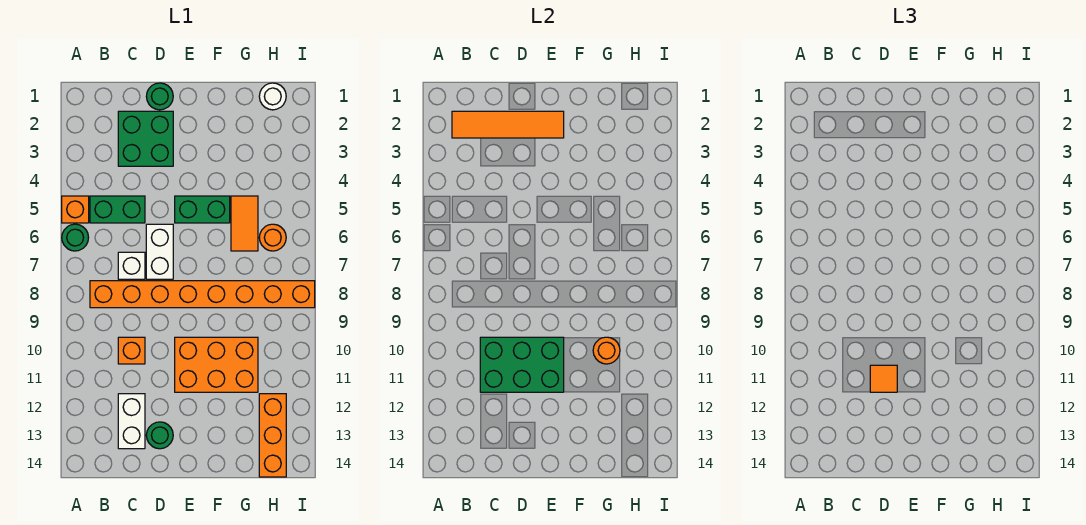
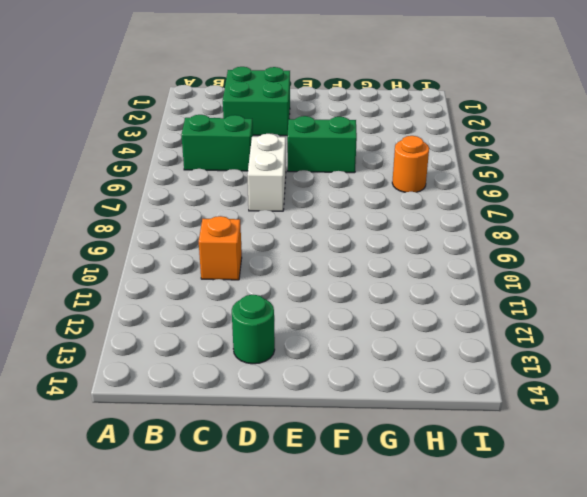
none -> orange 1x1 brick [62,196,89,223]
none -> green 1x1 round brick [62,224,89,251]
none -> orange 1x8 brick [90,281,315,308]

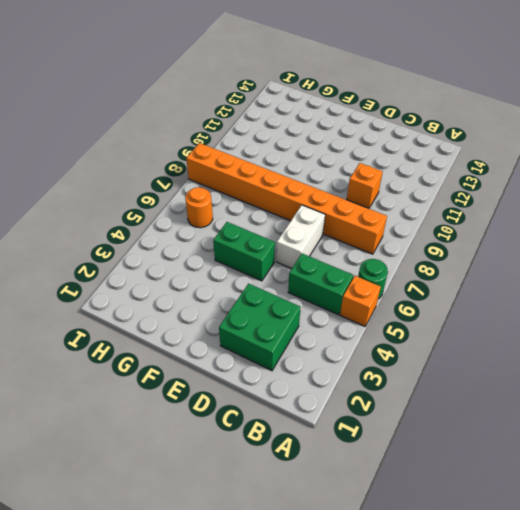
none -> white 1x1 brick [118,252,145,279]
none -> white 1x2 brick [118,394,145,449]
none -> green 1x1 round brick [146,83,173,110]

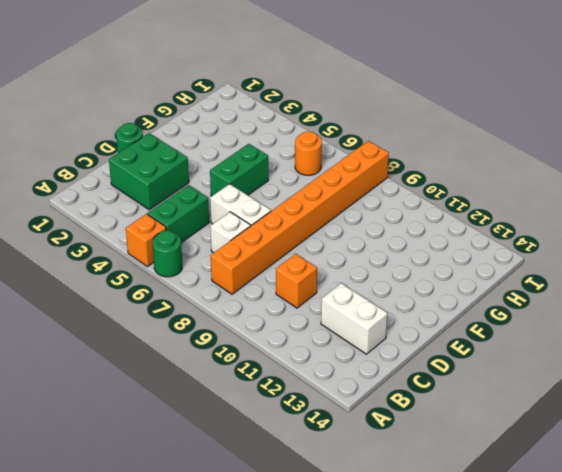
none -> green 1x1 round brick [146,422,173,449]
none -> orange 2x3 brick [175,337,258,392]
none -> orange 1x2 tile [231,196,258,251]

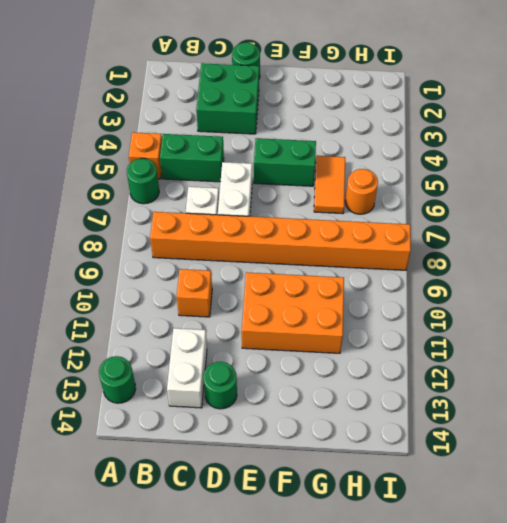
green 1x1 round brick [99,356,136,403] -> none
none -> white 1x1 round brick [259,83,286,110]
none -> orange 1x3 brick [259,394,286,477]
none -> orange 1x4 tile [452,111,564,138]

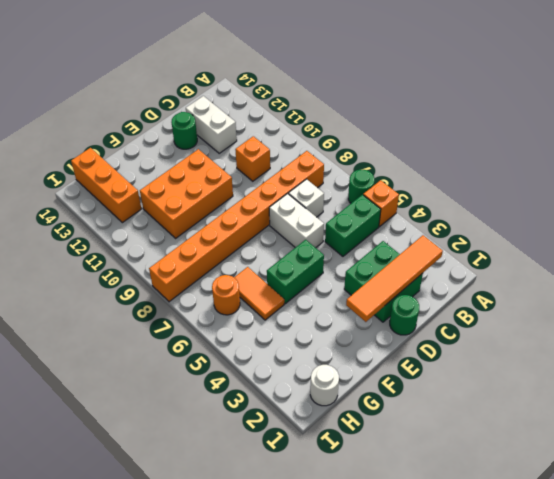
none -> green 2x3 brick [480,337,564,392]
none -> orange 1x1 round brick [593,337,620,364]
none -> orange 1x1 tile [870,365,897,392]

